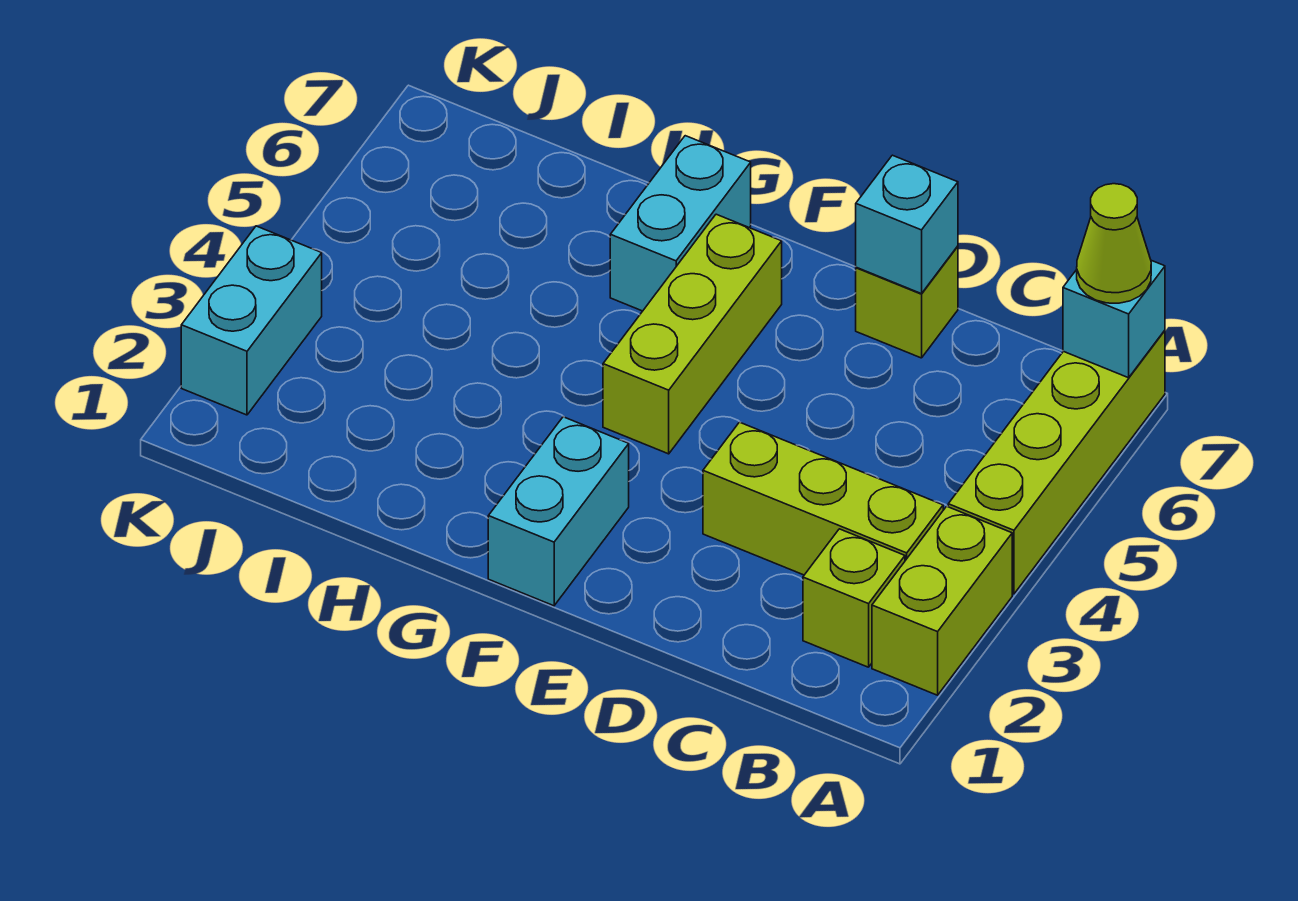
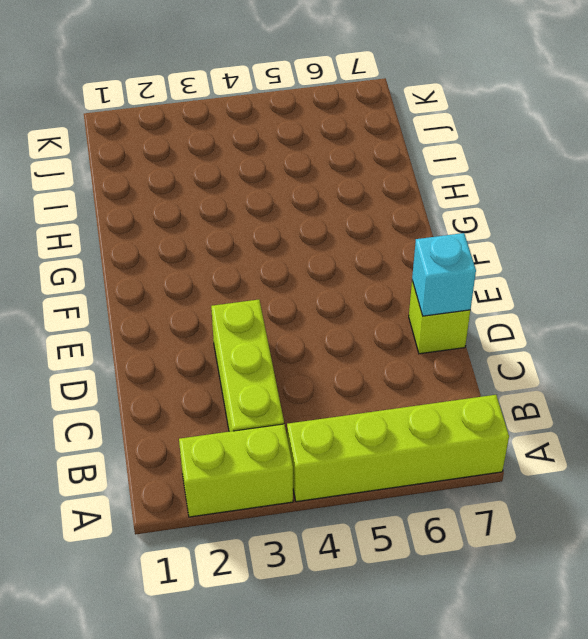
none -> lime 1x1 brick [803,529,905,667]
none -> cyan 1x2 brick [488,417,629,606]
none -> lime 1x3 brick [603,214,782,454]

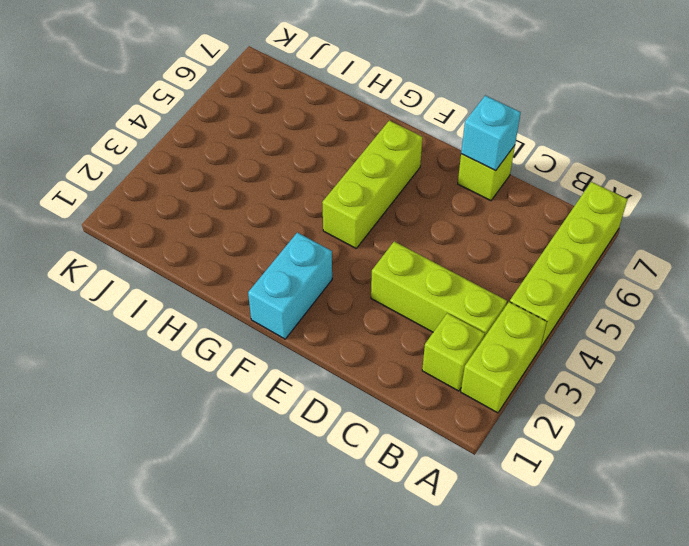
none -> cyan 1x2 brick [610,136,751,311]
none -> cyan 1x2 brick [181,226,322,415]
none -> cyan 1x1 brick [1063,260,1165,378]

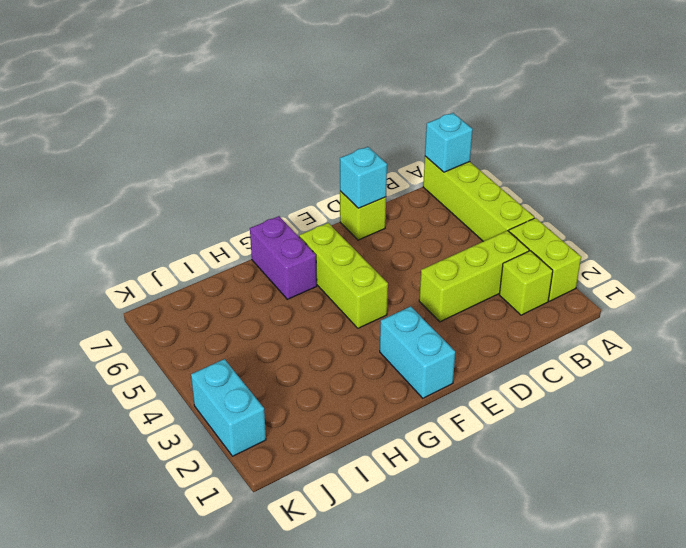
purple 1x2 brick [250,216,317,299] -> cyan 1x2 brick [610,136,751,311]
none -> lime 1x1 cone [1077,184,1151,303]

